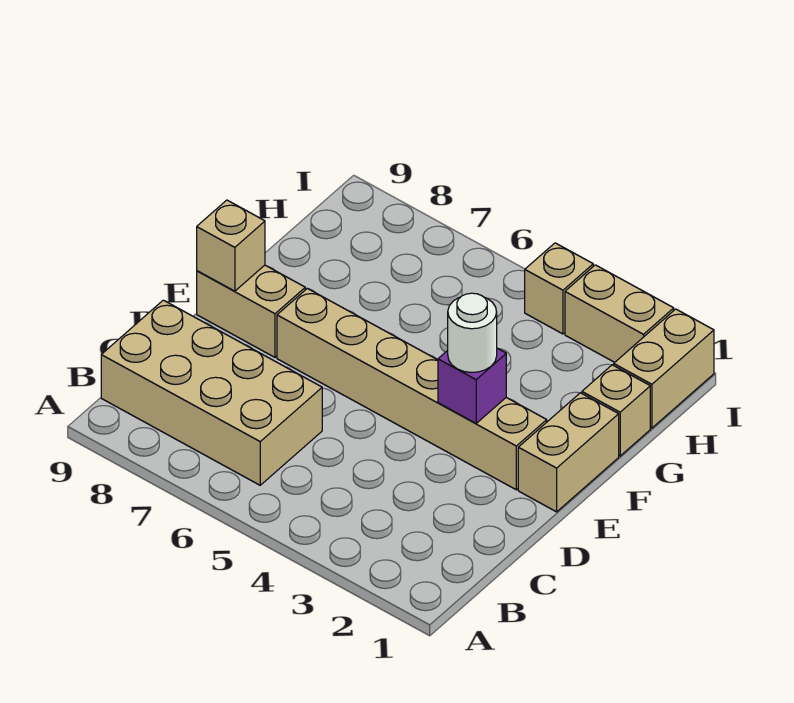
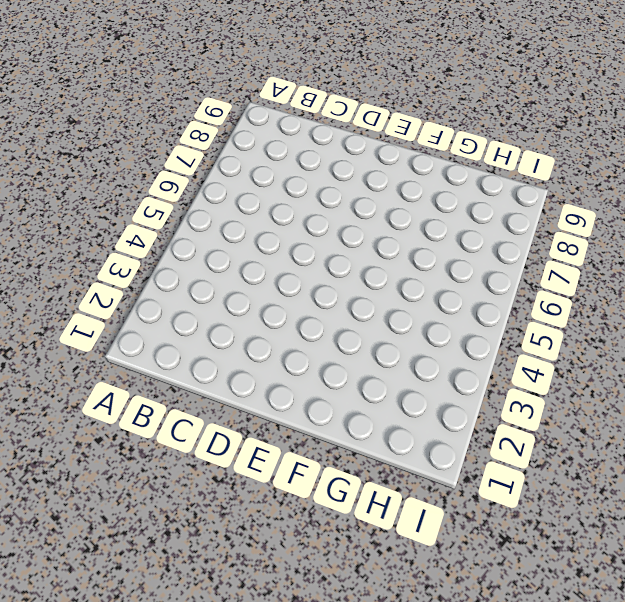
none -> tan 2x4 brick [101,300,322,485]
none -> tan 1x2 brick [518,393,619,512]

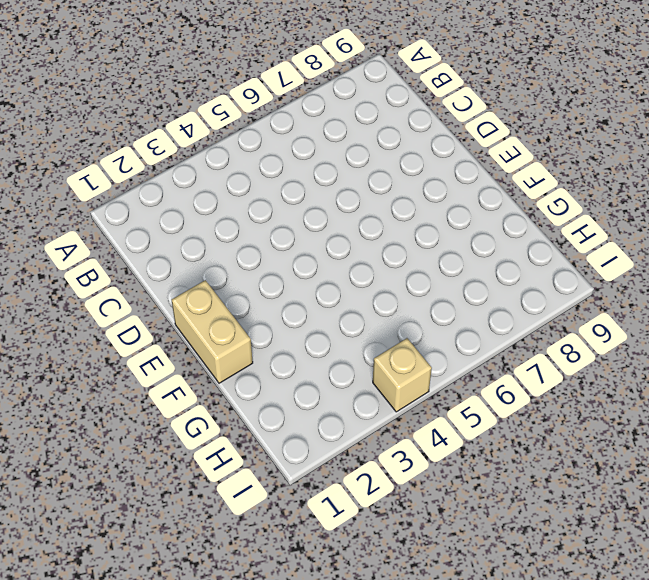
none -> tan 2x4 brick [101,300,322,485]
none -> tan 1x6 brick [277,288,547,490]

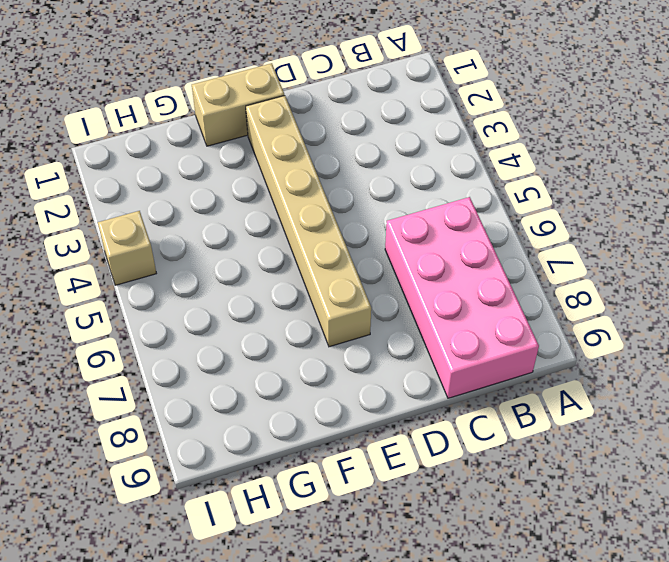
pink 2x4 brick [385,197,539,398] -> tan 2x4 brick [101,300,322,485]
none -> tan 1x2 brick [197,265,305,357]
none -> tan 1x1 brick [582,365,650,456]

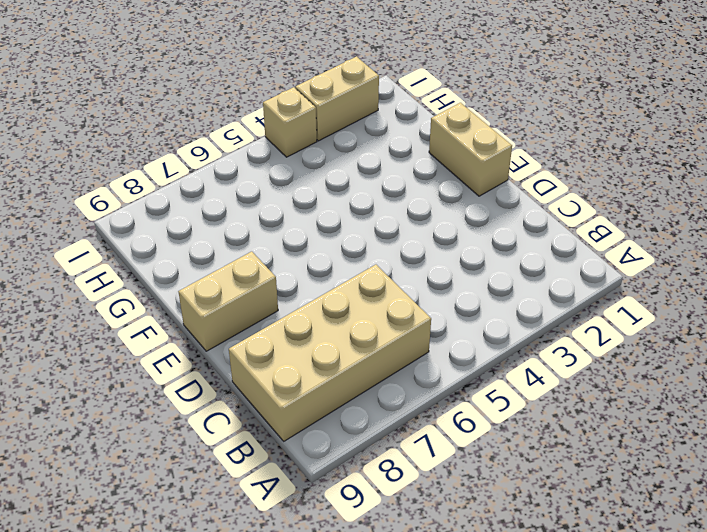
none -> tan 1x6 brick [277,288,547,490]
none -> tan 1x1 brick [582,365,650,456]

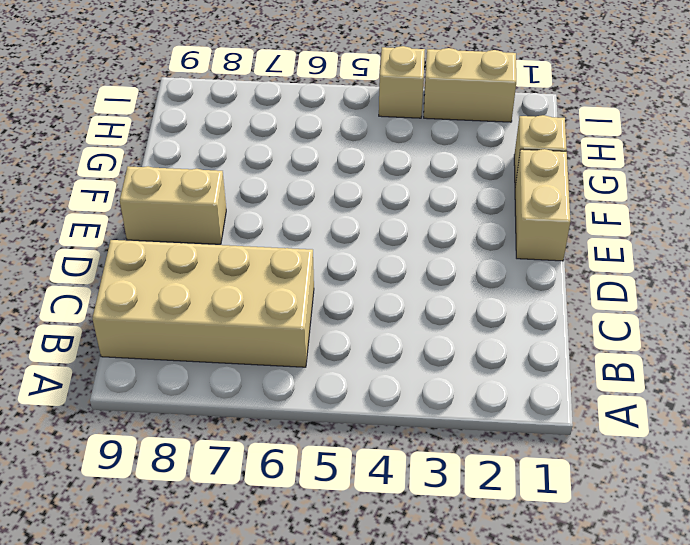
none -> tan 1x6 brick [277,288,547,490]
none -> tan 1x2 brick [614,309,714,428]

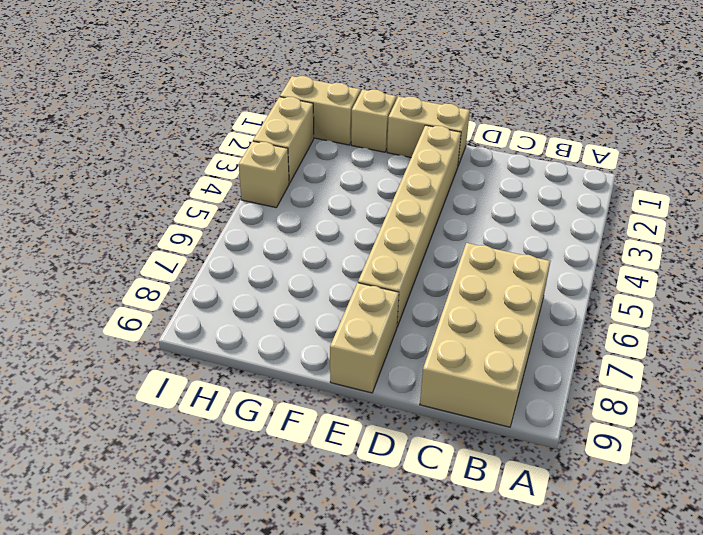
none -> purple 1x1 brick [438,348,506,423]
none -> tan 1x1 brick [197,200,265,291]

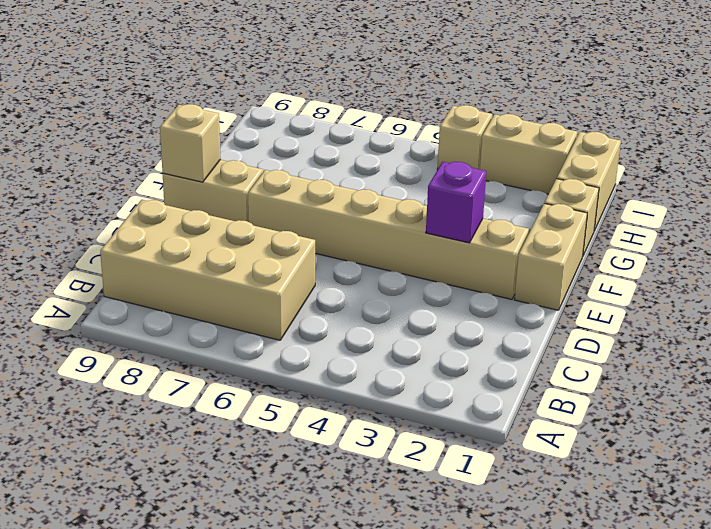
none -> white 1x1 round brick [448,293,497,373]

